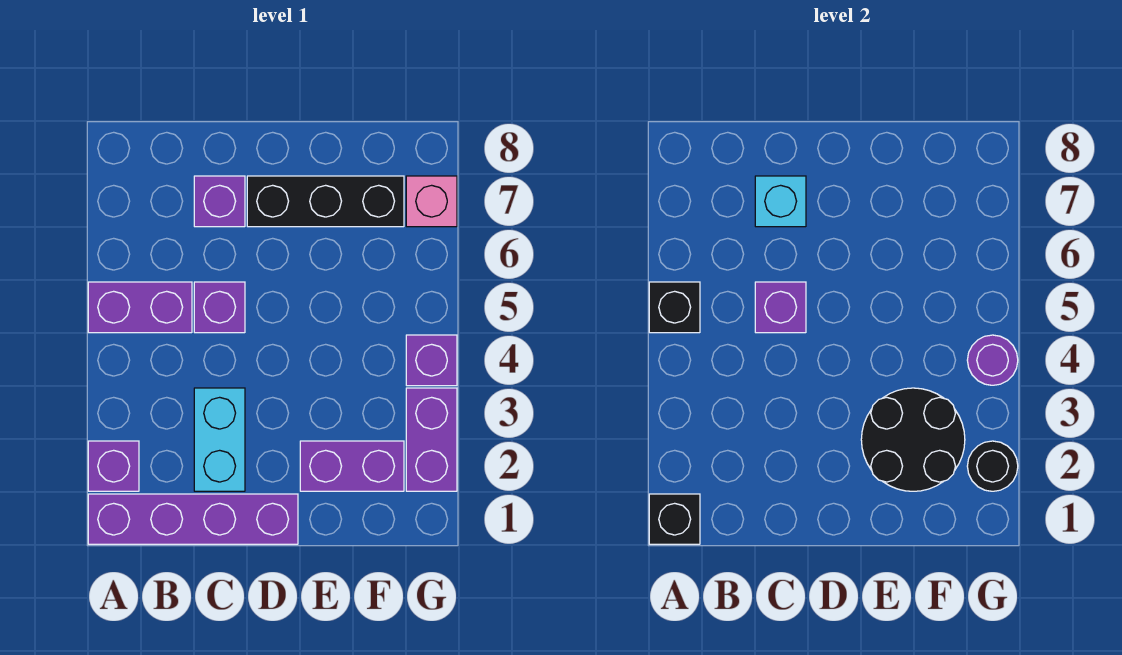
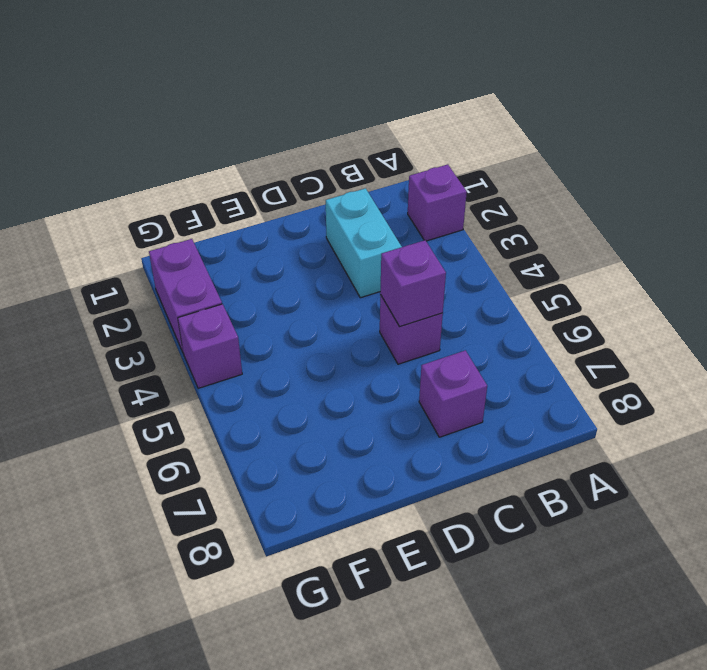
none -> purple 1x4 brick [88,494,298,544]
none -> purple 1x2 brick [88,282,192,333]
none -> black 1x3 brick [247,176,404,227]

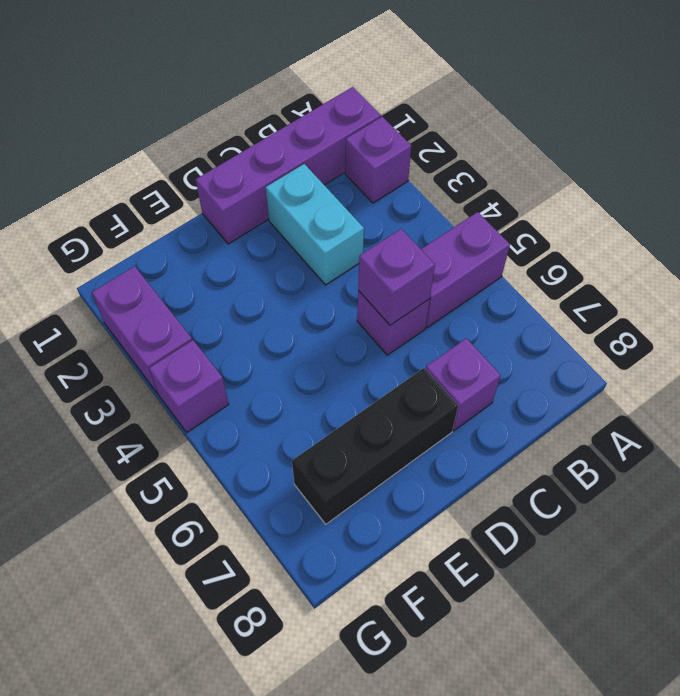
none -> purple 1x2 brick [300,441,404,491]
none -> pink 1x1 brick [406,176,457,227]
none -> black 1x1 brick [649,494,700,544]

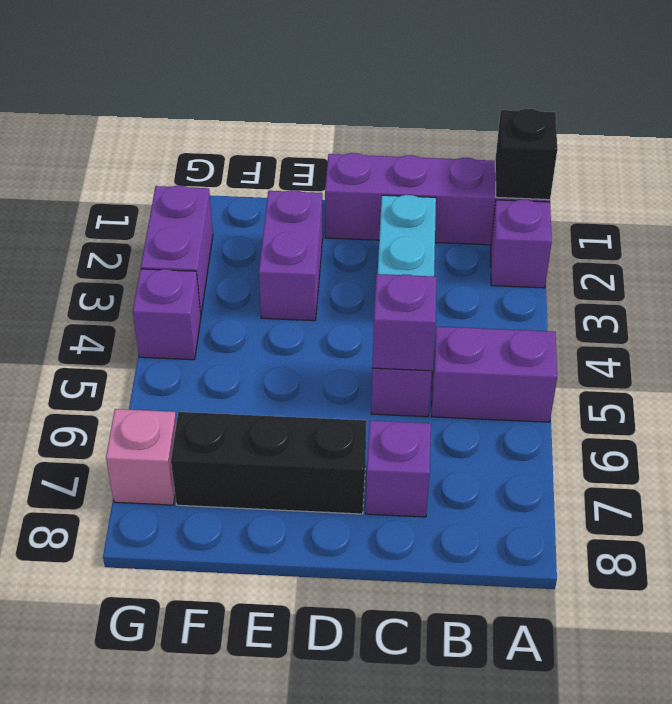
purple 1x2 brick [259,190,323,321] -> purple 1x2 brick turned to [300,441,404,491]
none -> black 1x1 brick [649,282,700,333]
none -> cyan 1x1 brick [755,176,806,227]
none -> black 2x2 round brick [861,388,965,491]

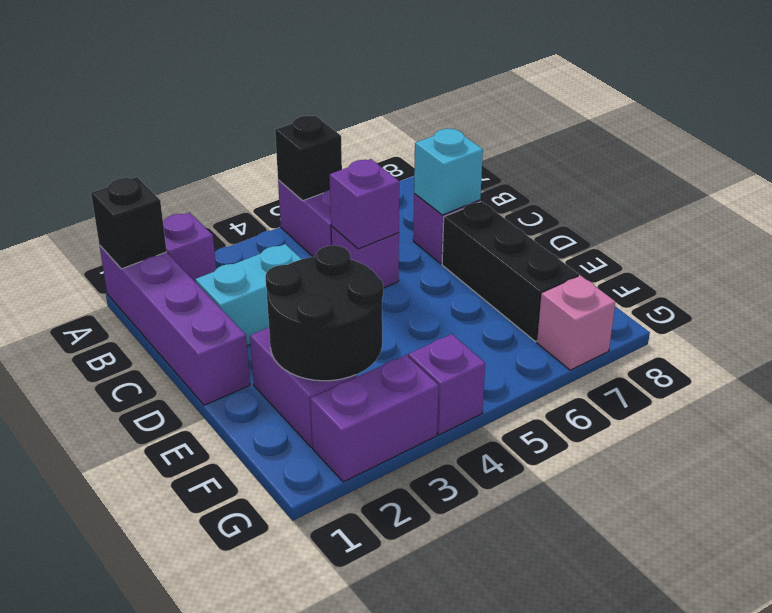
none -> black 1x1 round brick [967,441,1018,491]
none -> purple 1x1 round brick [967,335,1018,385]

